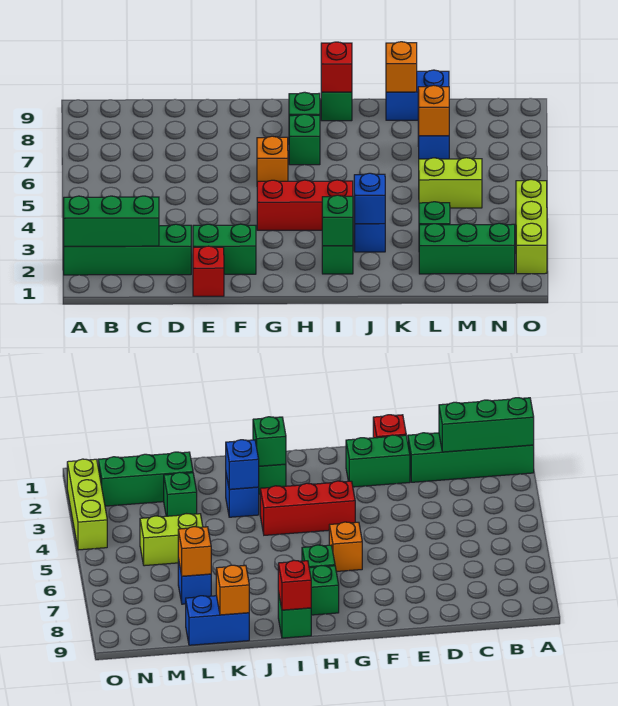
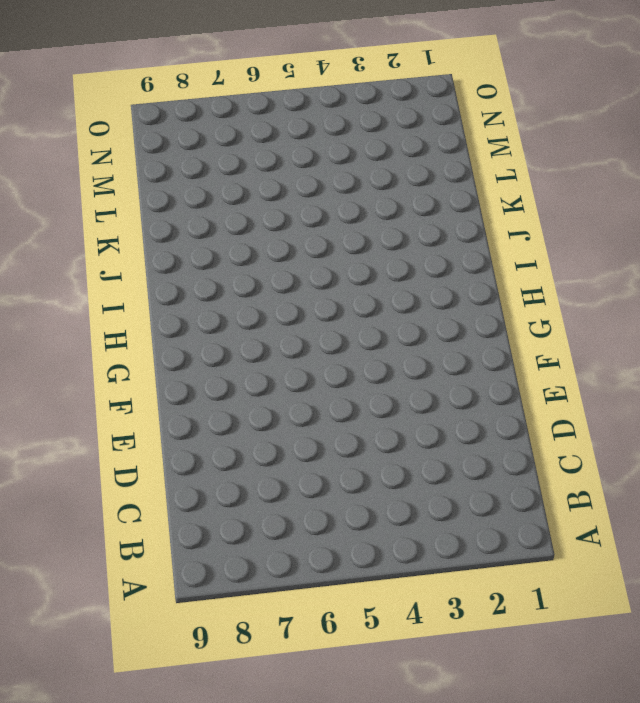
none -> green 1x4 brick [64,224,191,275]
none -> red 1x1 brick [193,246,224,296]
none -> green 1x2 brick [193,224,256,274]

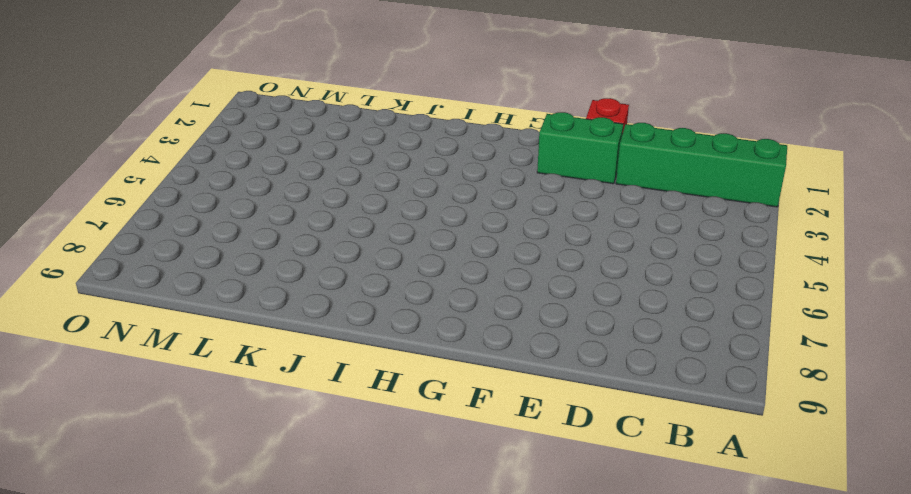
none -> red 1x3 brick [257,180,353,230]
none -> orange 1x1 brick [257,136,288,182]
none -> green 1x1 brick [289,114,320,165]

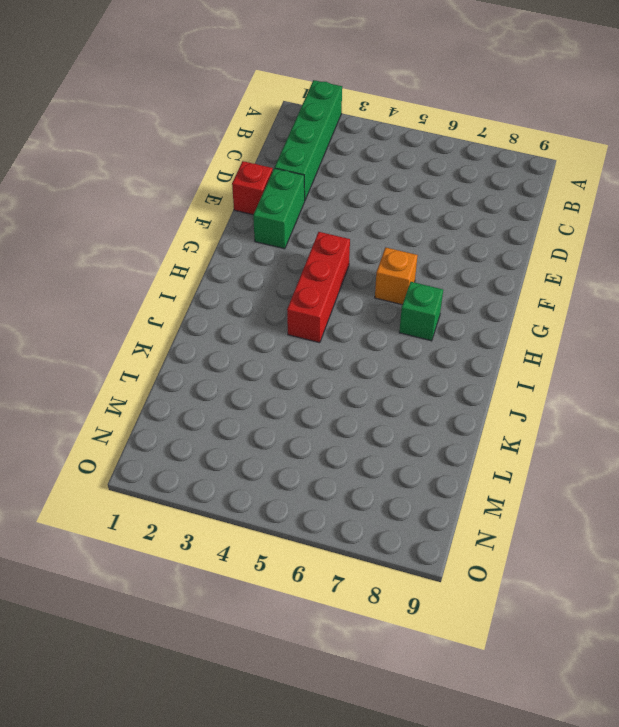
none -> green 1x1 brick [289,92,320,116]
none -> green 1x1 brick [322,246,353,274]
none -> green 1x1 brick [321,92,352,121]

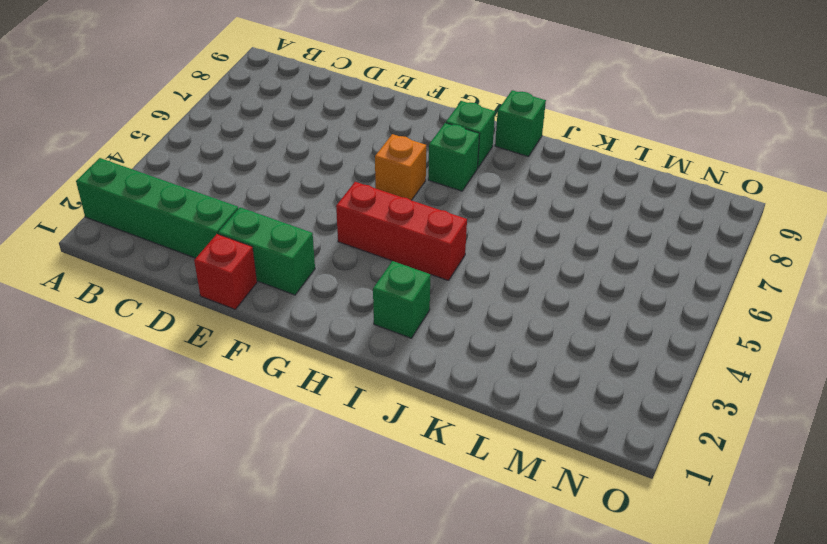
none -> blue 1x1 brick [354,223,385,252]
none -> blue 1x2 brick [386,70,449,120]
none -> green 1x3 brick [419,223,515,274]

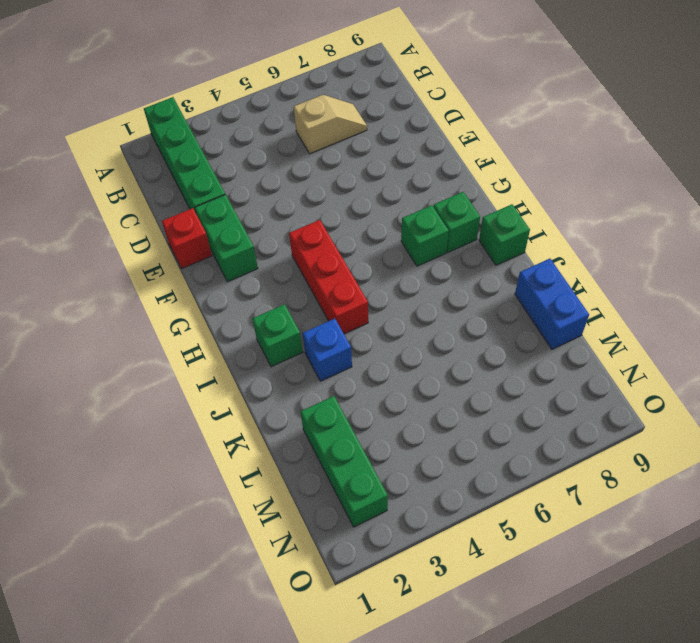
tan 1x2 slope [294,95,367,154] -> none
none -> orange 1x1 brick [257,136,288,182]
none -> green 1x1 brick [419,202,450,225]
none -> lime 1x2 brick [419,158,482,208]

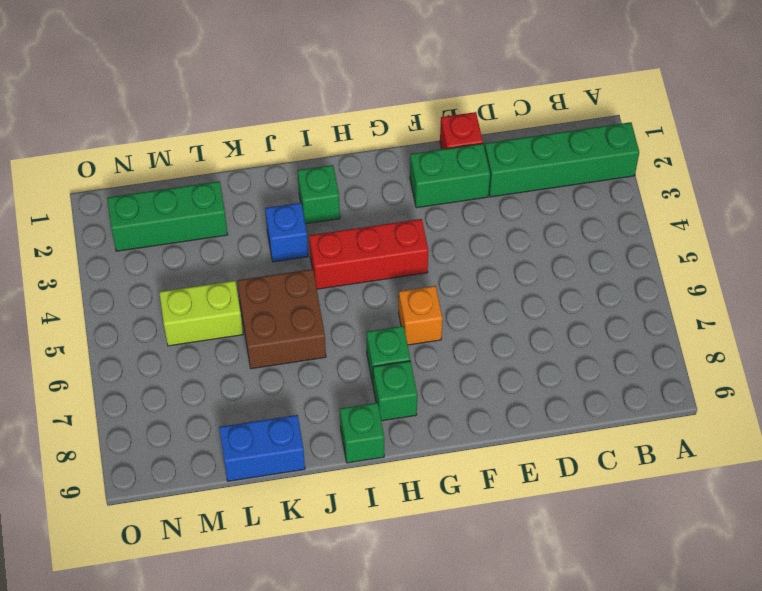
brown 2x2 brick [237,269,326,369] -> none
none -> green 1x1 brick [419,202,450,225]
none -> blue 1x1 brick [418,119,449,159]
none -> lime 1x3 brick [516,179,547,274]

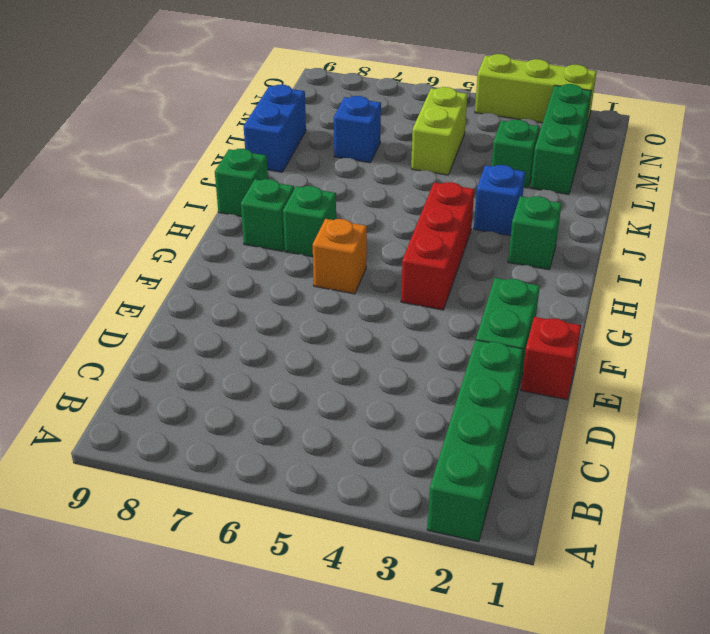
none -> green 1x3 brick [64,196,159,246]
none -> green 1x1 brick [322,195,353,246]
none -> red 1x1 brick [321,42,352,92]

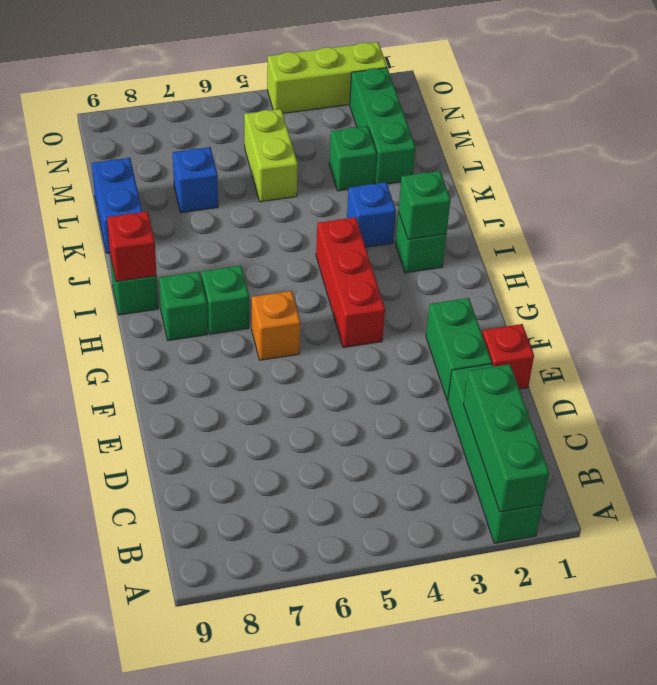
none -> blue 1x1 brick [354,173,385,224]
none -> orange 1x1 brick [386,42,417,92]
none -> orange 1x1 brick [418,85,449,136]

